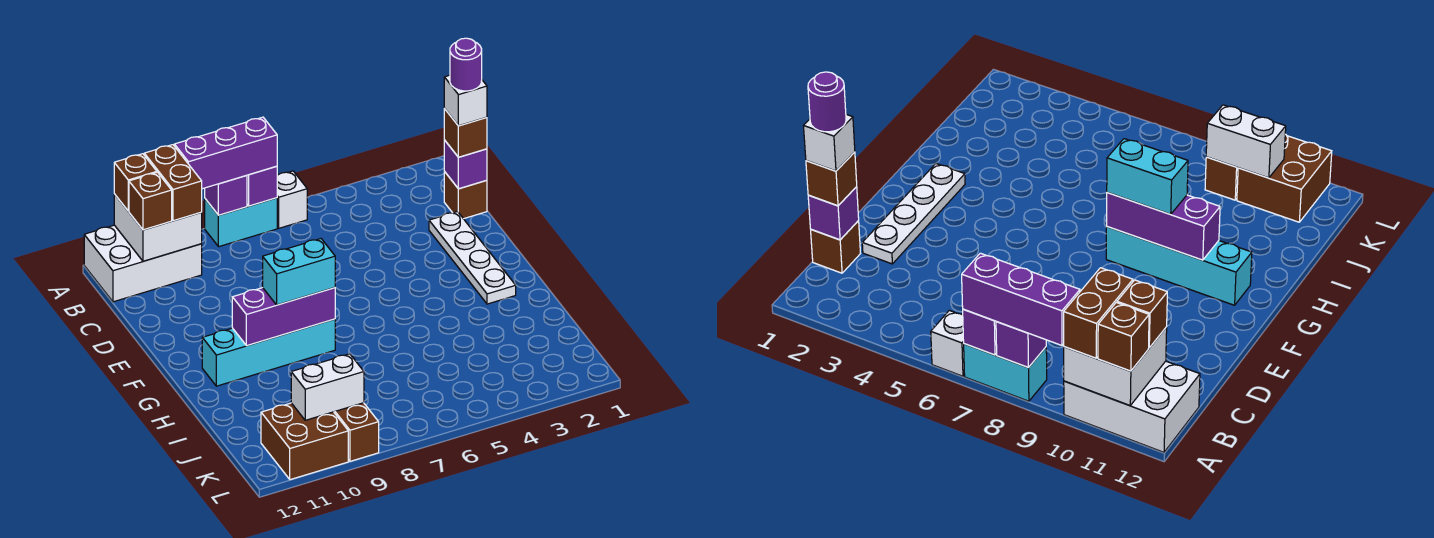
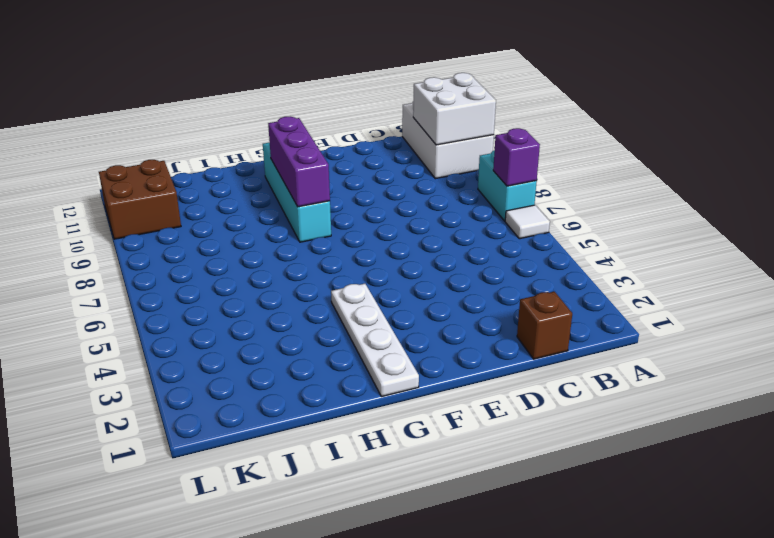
white 1x1 tile [505,205,550,239] -> white 1x1 brick [277,171,307,228]
white 1x4 plate [331,284,419,397] -> white 1x4 plate turned to [429,212,516,304]
none -> brown 1x2 brick [334,403,379,461]
none -> purple 1x1 brick [205,175,247,215]
none -> purple 1x1 brick [444,140,487,189]

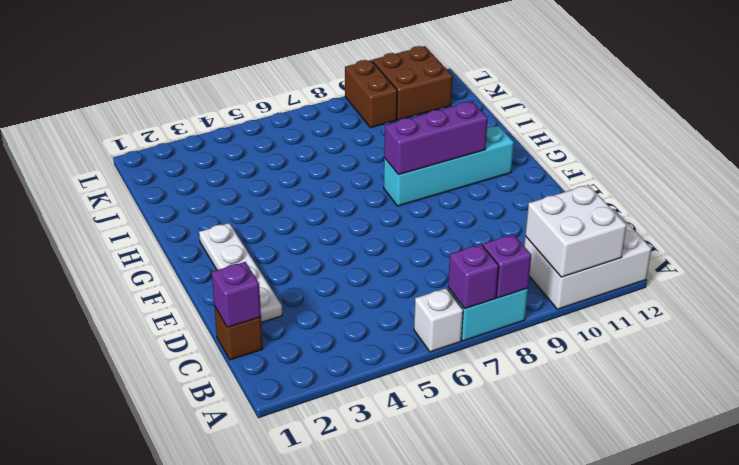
none -> white 1x2 brick [291,354,364,420]
none -> purple 1x3 brick [174,117,277,189]
none -> brown 1x2 brick [144,145,202,221]

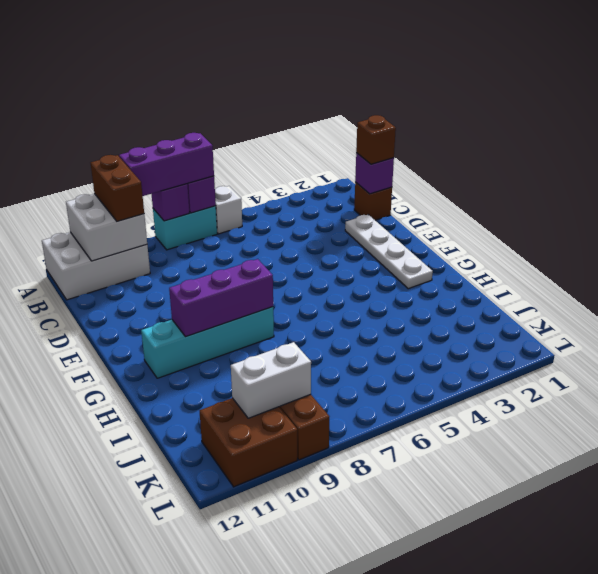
none -> brown 1x1 brick [114,154,157,211]
none -> brown 1x1 brick [129,172,172,230]
none -> cyan 1x2 brick [263,239,335,305]

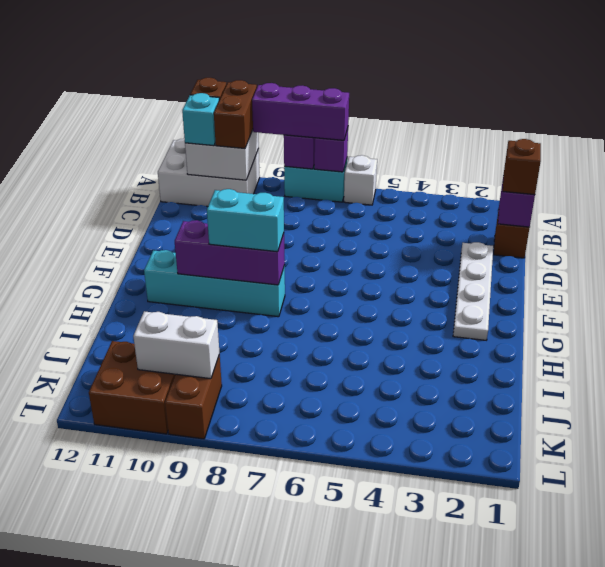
cyan 1x1 brick [182,93,219,146] -> brown 1x1 brick [129,172,172,230]
none -> white 1x1 brick [444,75,487,126]
none -> purple 1x1 round brick [450,38,482,91]

